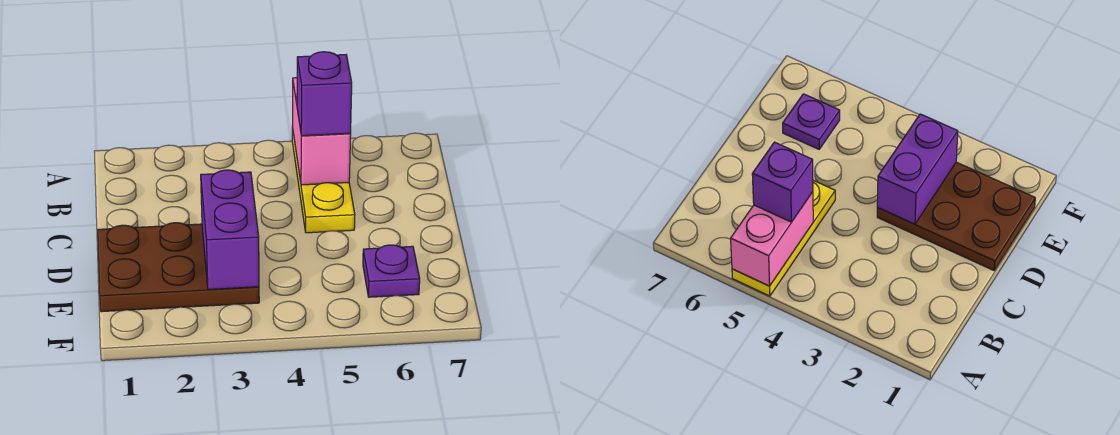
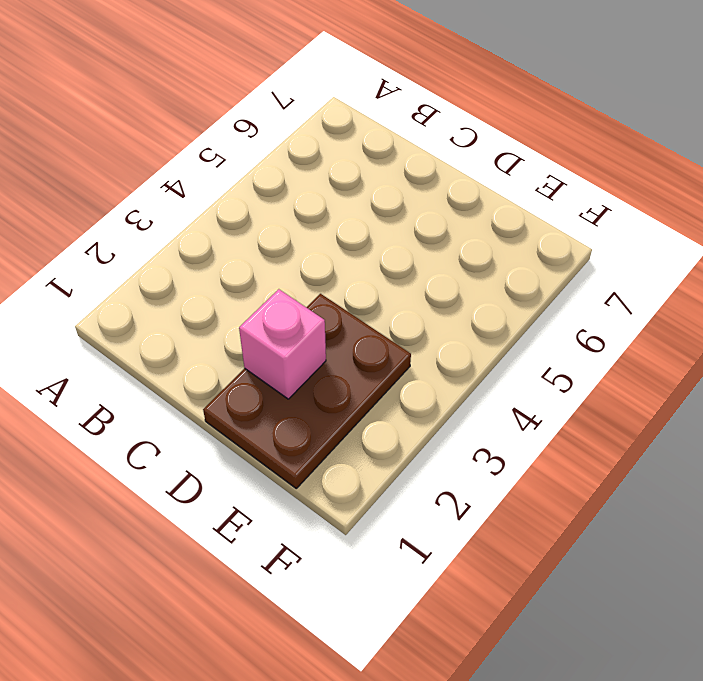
pink 1x1 brick [239,289,326,399] -> none
none -> yellow 1x3 plate [292,127,355,233]
none -> purple 1x1 plate [363,245,420,297]

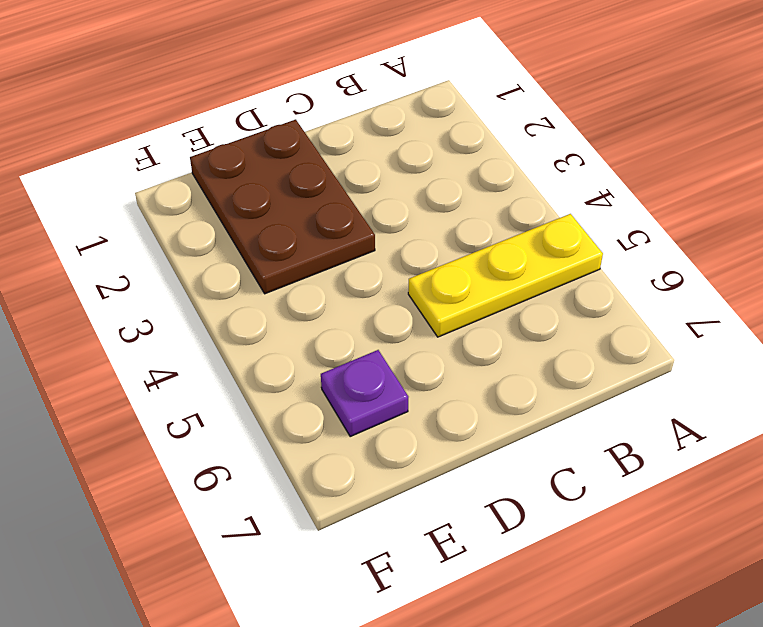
none -> pink 1x2 brick [293,78,351,185]
none -> purple 1x2 brick [201,170,259,289]

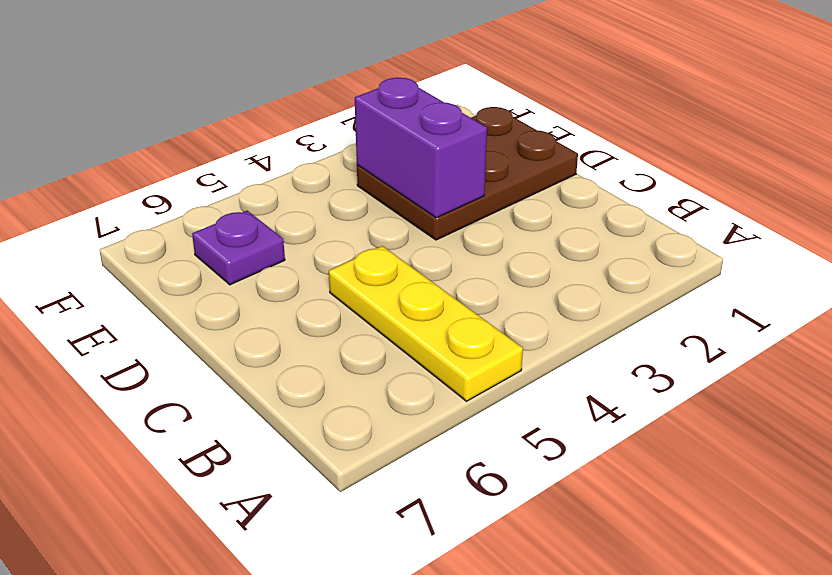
none -> pink 1x2 brick [293,78,351,185]
none -> purple 1x1 brick [297,52,352,136]

